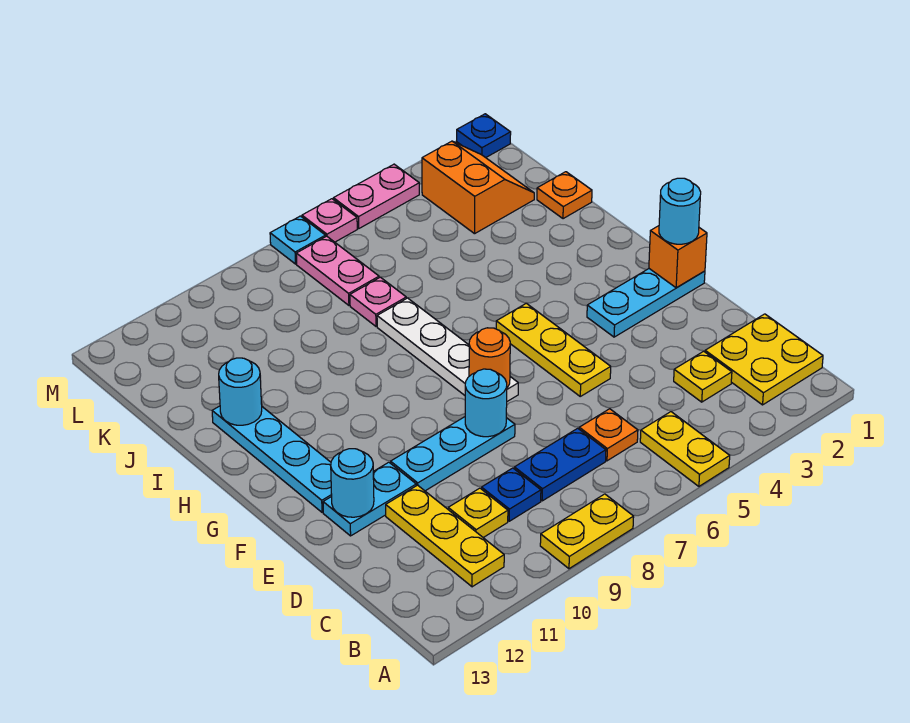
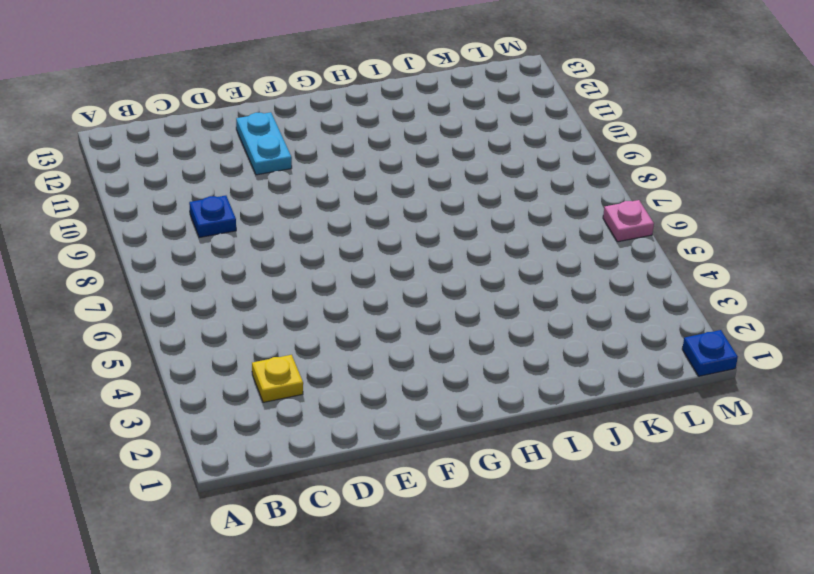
none -> yellow 1x2 plate [640,412,730,486]
none -> yellow 1x2 plate [540,494,634,569]
none -> yellow 2x2 plate [705,314,823,405]

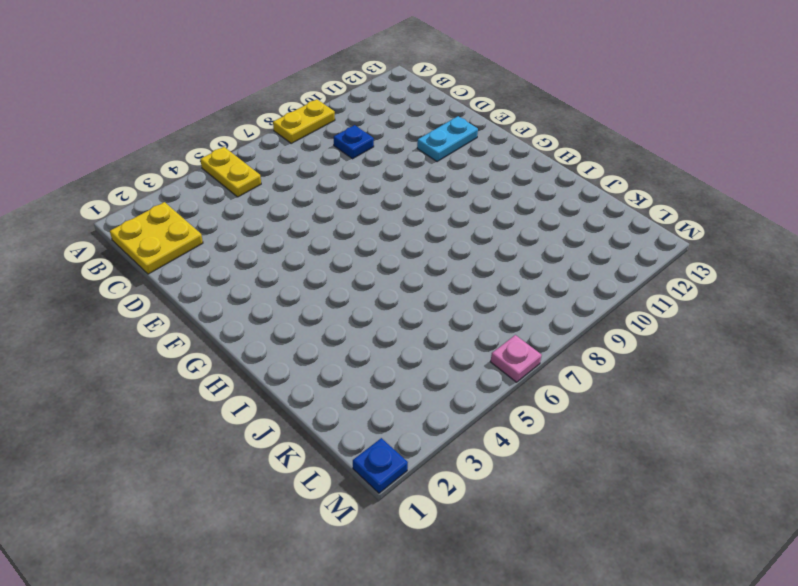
none -> yellow 1x3 plate [386,485,504,587]
none -> yellow 1x1 plate [674,351,732,402]
none -> orange 1x1 plate [579,409,638,461]

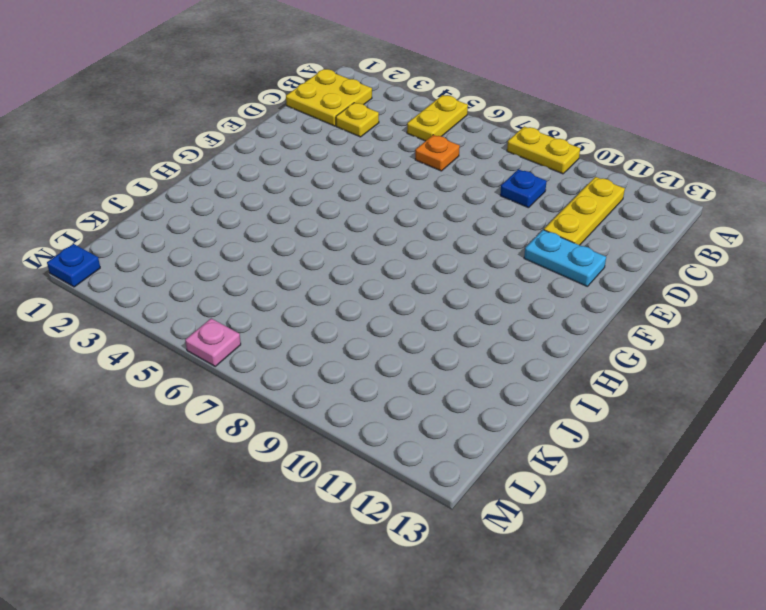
none -> blue 1x2 plate [514,428,606,501]
none -> yellow 1x1 plate [448,488,508,538]
none -> yellow 1x3 plate [496,303,611,396]

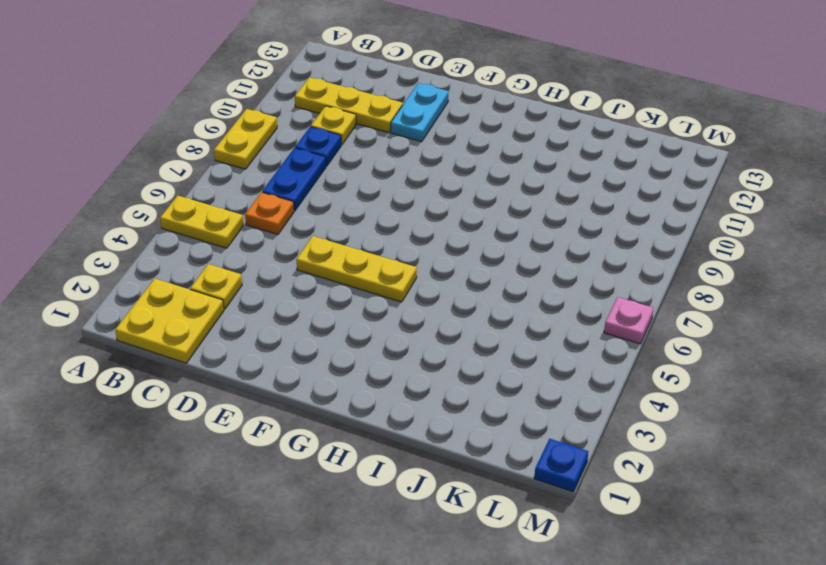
none -> cyan 1x3 plate [391,417,515,491]
none -> cyan 1x3 plate [587,269,705,337]
none -> white 1x4 plate [377,298,518,401]

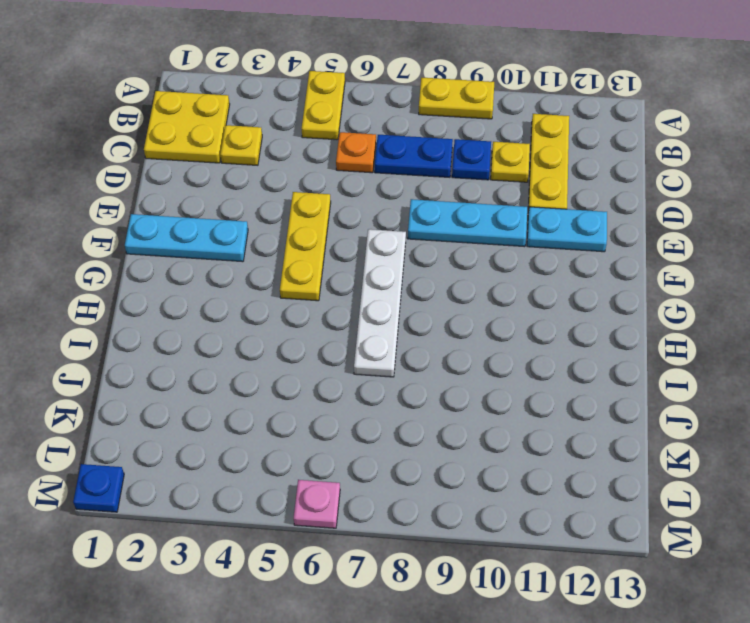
none -> cyan 1x4 plate [212,406,332,512]
none -> orange 1x1 plate [537,172,592,219]
none -> pink 1x1 plate [350,277,406,326]

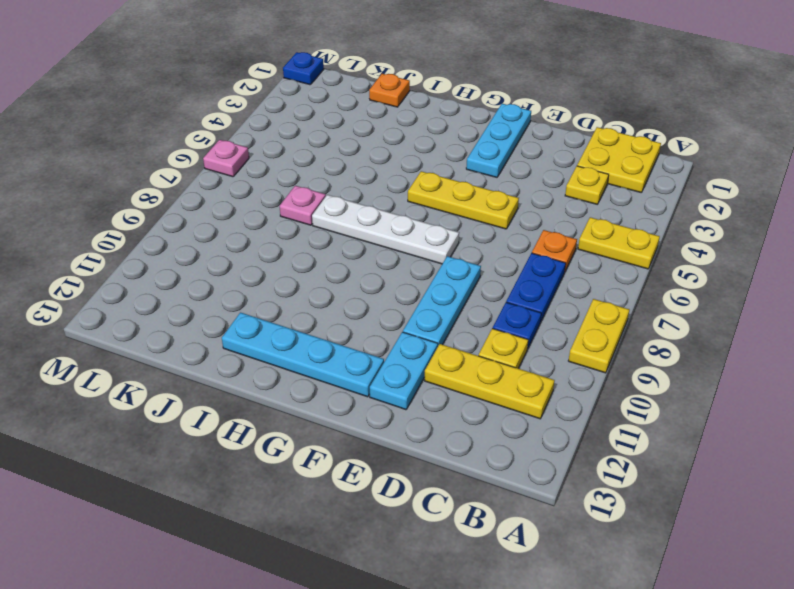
none -> orange 2x2 slope [422,141,534,234]
none -> pink 1x2 plate [296,236,379,305]
none -> pink 1x2 plate [333,164,419,228]

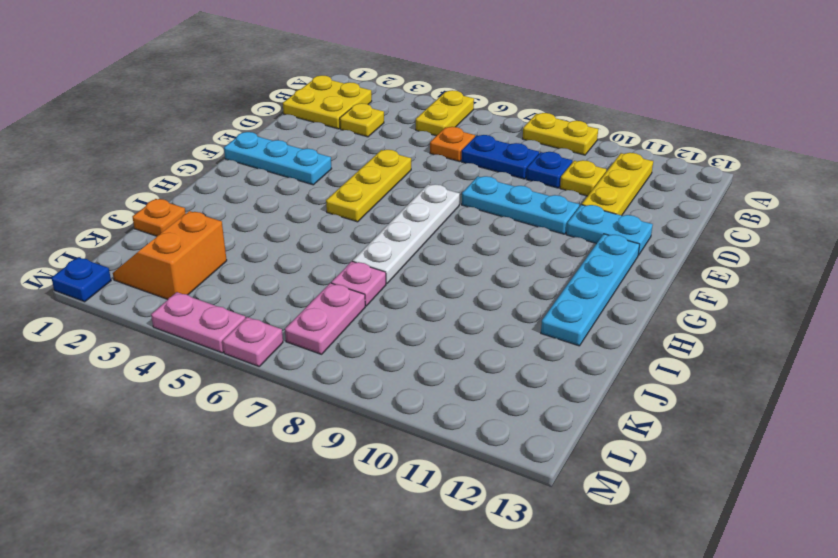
none -> cyan 1x1 plate [270,216,326,264]
none -> cyan 1x1 round brick [465,369,507,437]
none -> cyan 1x1 round brick [331,449,374,517]

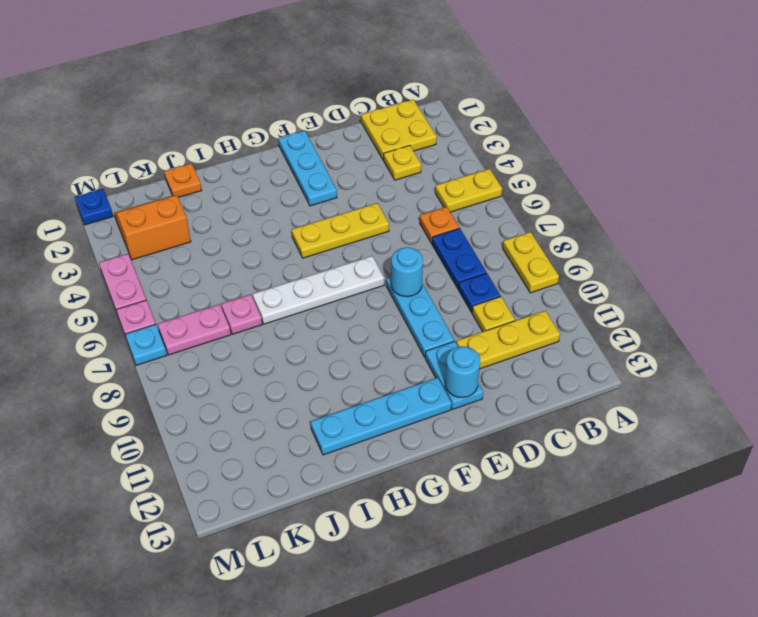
none -> orange 1x1 brick [649,226,707,288]
none -> orange 1x1 round brick [469,328,510,388]
none -> cyan 1x1 round brick [219,358,262,425]

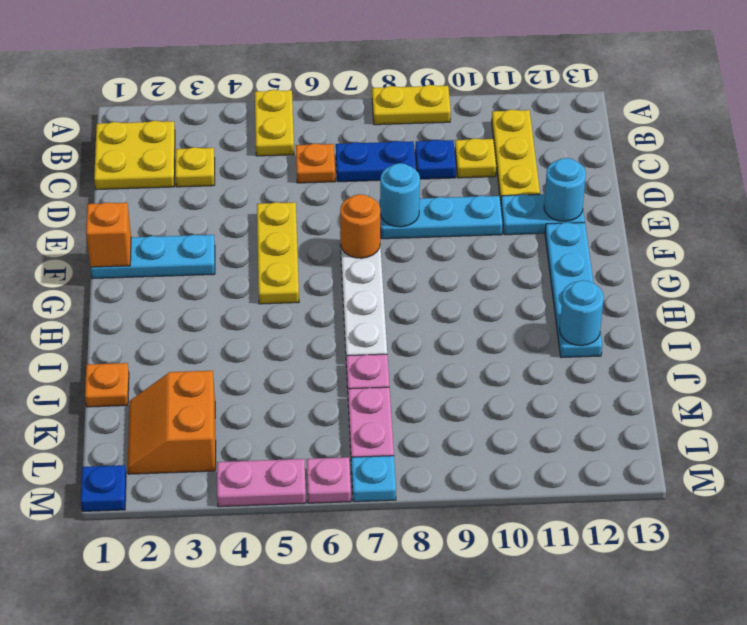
none -> cyan 1x1 round brick [659,178,701,244]

